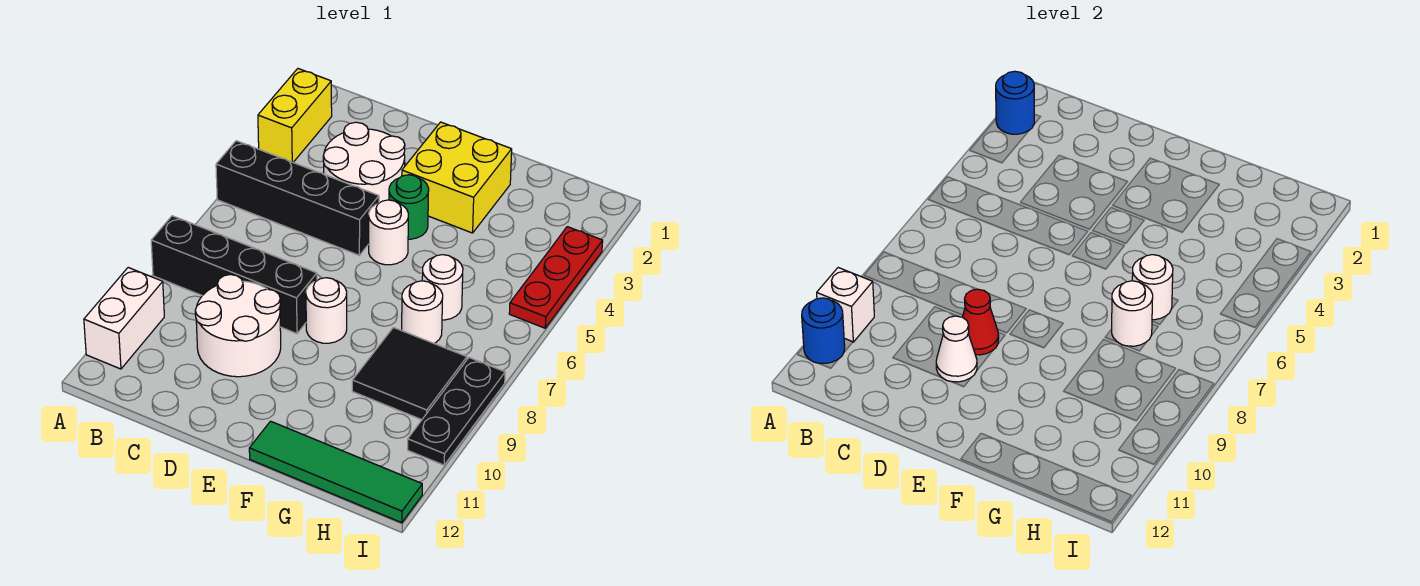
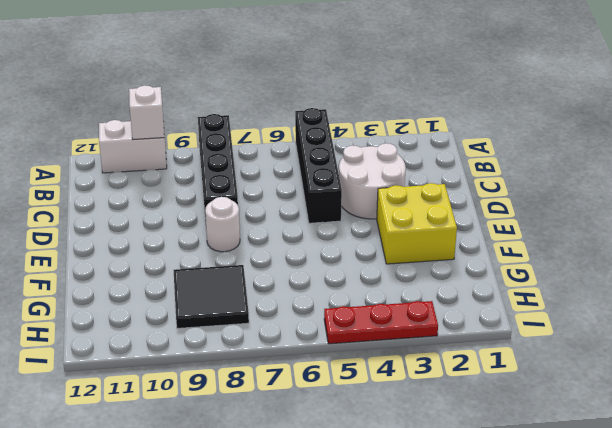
none -> yellow 1x2 brick [258,69,332,162]
none -> white 2x2 round brick [195,275,281,377]
none -> green 1x1 round brick [389,175,429,239]

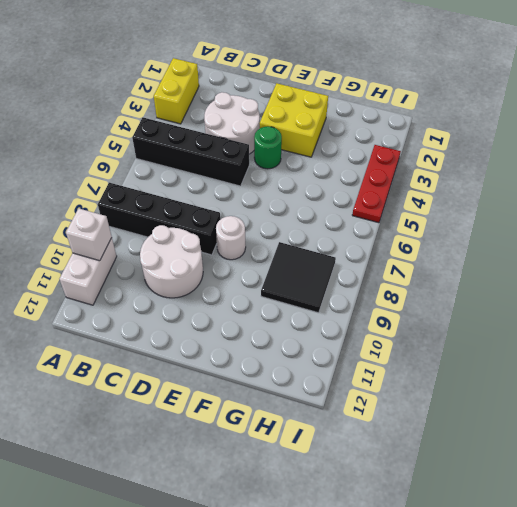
none -> white 1x1 round brick [369,200,408,265]
none -> green 1x4 tile [249,421,422,523]
none -> white 1x1 round brick [422,255,463,320]

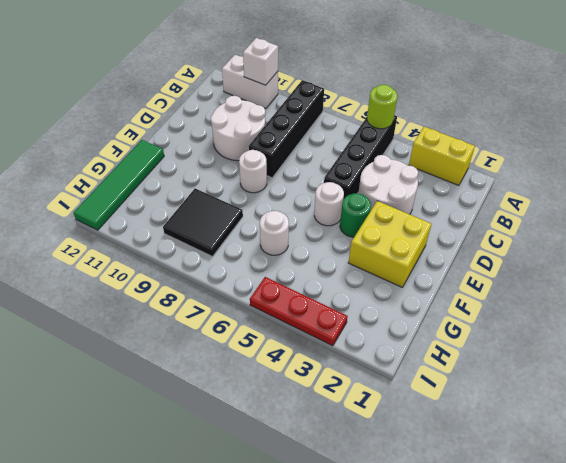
lime 1x1 round brick [367,85,397,129] -> none
none -> white 1x1 round brick [402,281,443,344]
none -> black 1x3 plate [408,358,505,465]
none -> blue 1x1 round brick [996,71,1034,134]

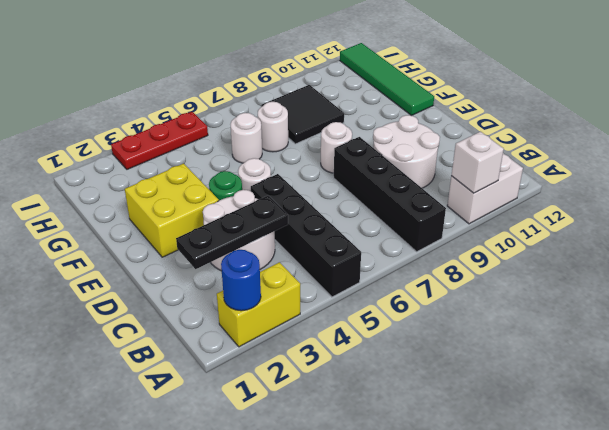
black 1x3 plate [176,196,288,269] -> black 1x3 plate moved to [408,358,505,465]
none -> blue 1x1 round brick [802,298,845,363]
none -> red 1x1 cone [963,289,999,355]
none -> white 1x1 cone [936,316,977,382]

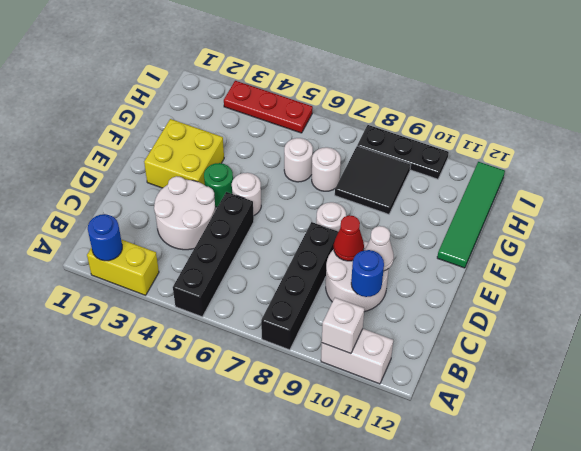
blue 1x1 round brick [351,250,384,297] -> blue 1x1 round brick moved to [802,298,845,363]
none -> white 1x1 round brick [1132,255,1173,320]
none -> white 1x1 round brick [1112,281,1153,346]

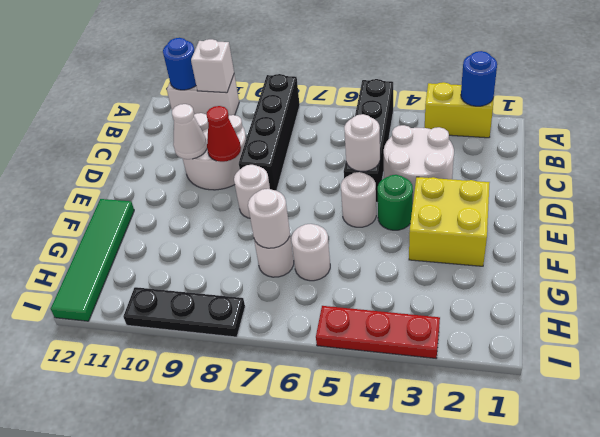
white 1x1 round brick [344,114,380,172] -> white 1x1 round brick moved to [1132,255,1173,320]
none -> black 2x2 tile [352,328,467,420]

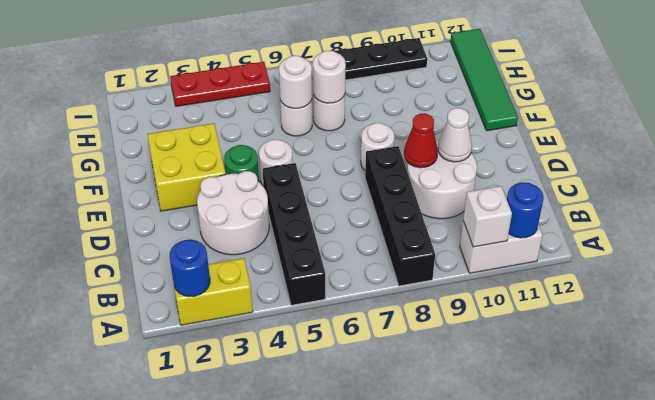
none -> black 2x2 tile [352,328,467,420]

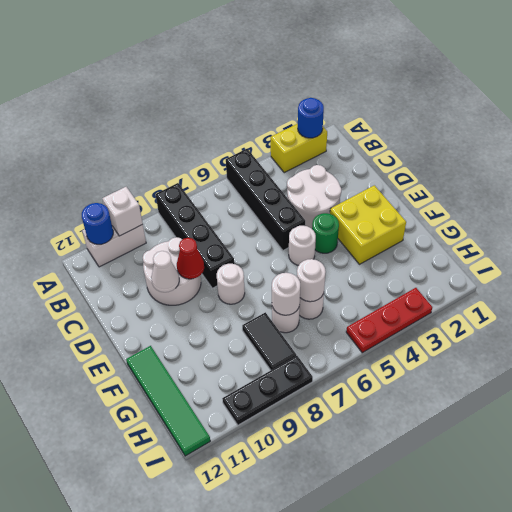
black 1x2 tile [242,312,296,370] -> black 2x2 tile [352,328,467,420]

